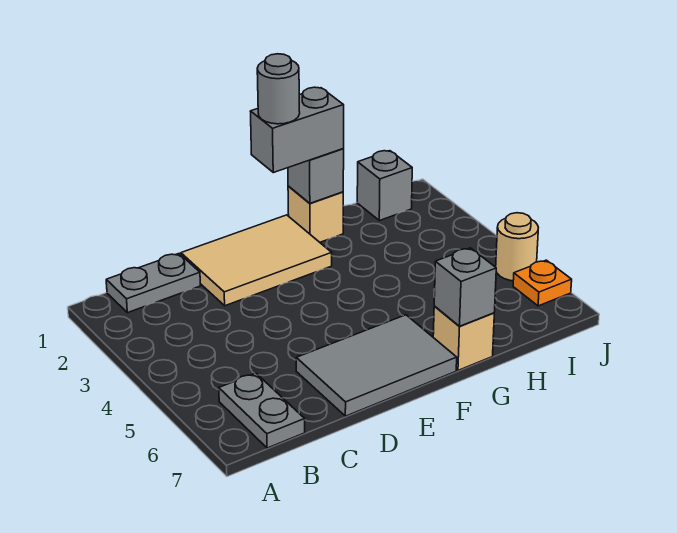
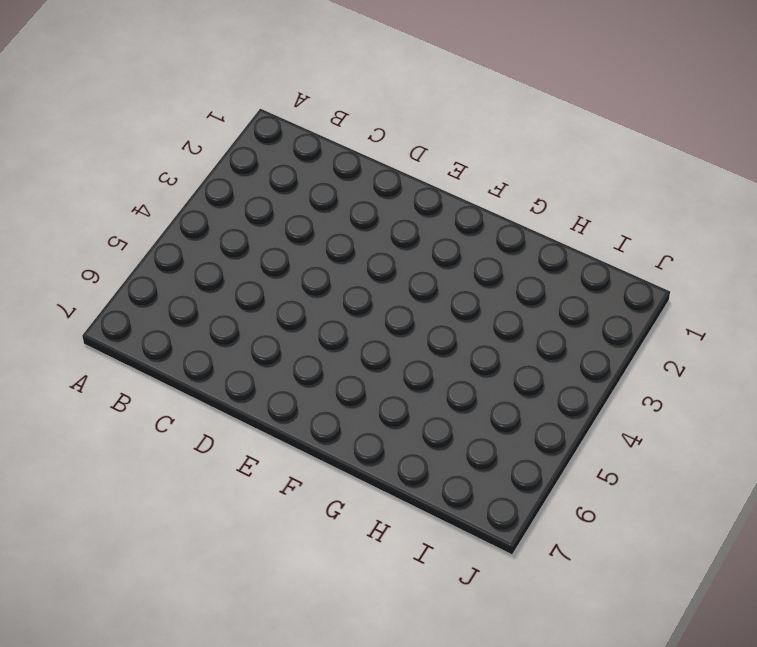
none -> grey 1x2 plate [106,254,201,313]
none -> grey 1x2 plate [219,373,305,448]
none -> tan 2x3 tile [181,215,332,306]

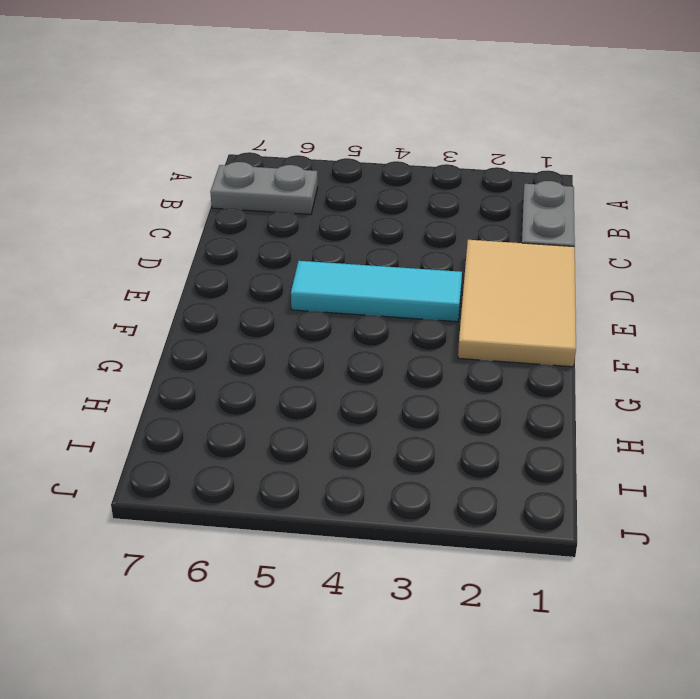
cyan 1x3 tile [291,261,462,322] -> none
none -> grey 2x3 tile [296,315,457,416]
none -> tan 1x1 brick [288,186,343,242]
none -> tan 1x1 brick [433,306,494,370]

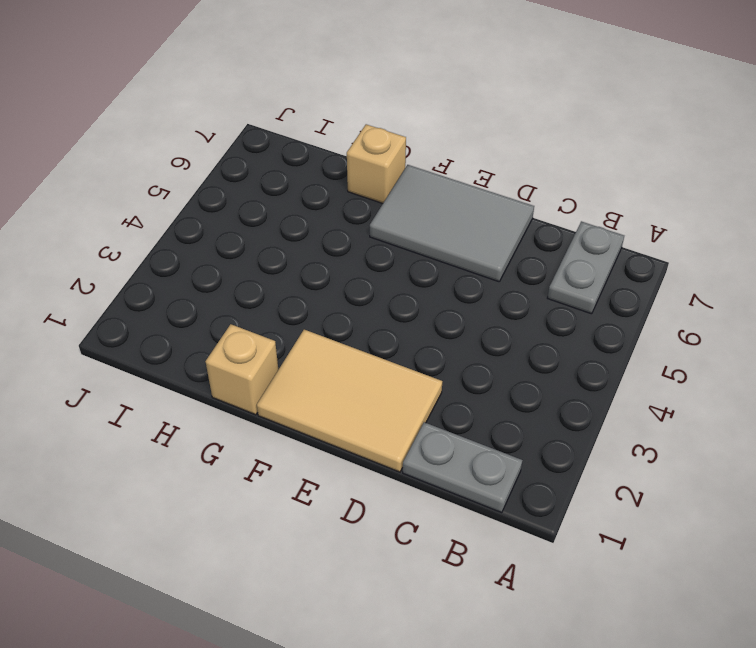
none -> grey 1x1 brick [357,151,412,221]
none -> tan 1x1 round brick [496,213,538,281]
none -> orange 1x1 plate [513,260,572,306]

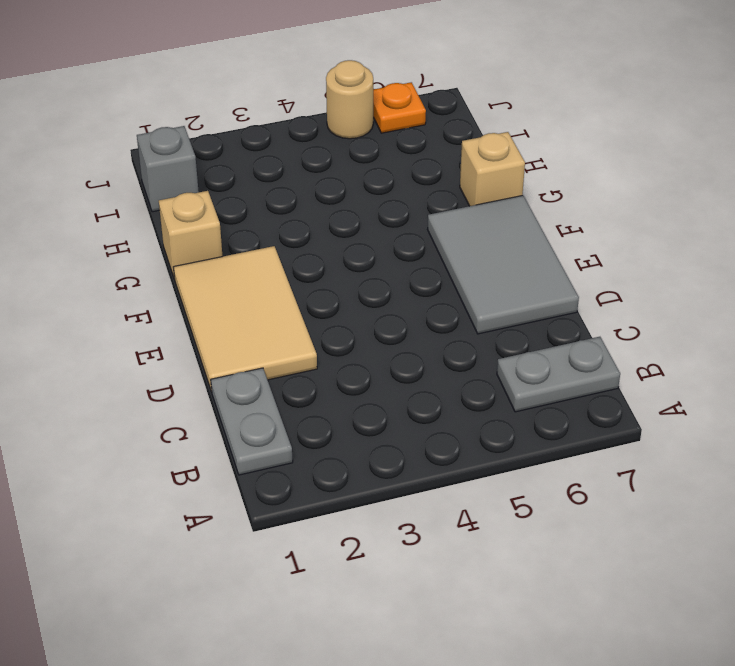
none -> grey 1x1 brick [288,149,344,203]
none -> grey 1x1 brick [434,248,496,326]
none -> grey 1x2 brick [250,87,344,173]

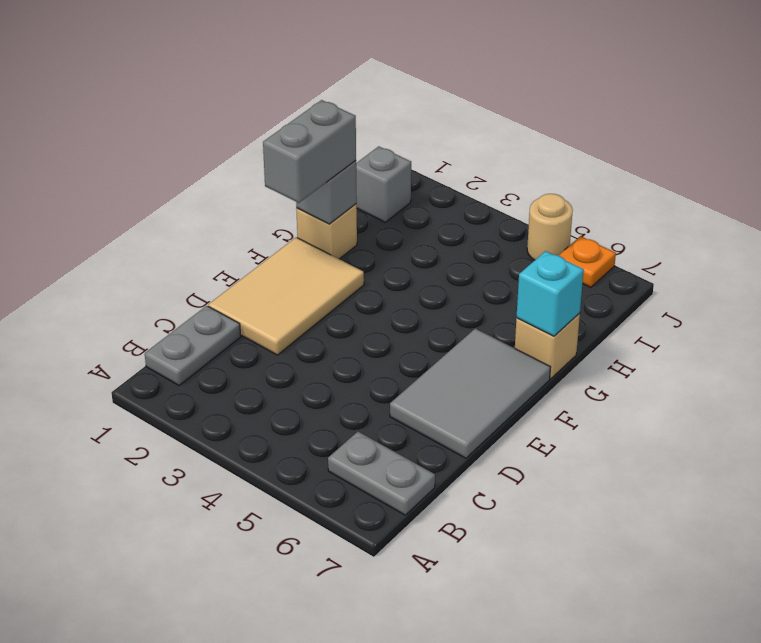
cyan 1x1 brick [516,251,584,336] -> grey 1x1 brick [434,248,496,326]
none -> grey 1x1 round brick [257,54,300,124]

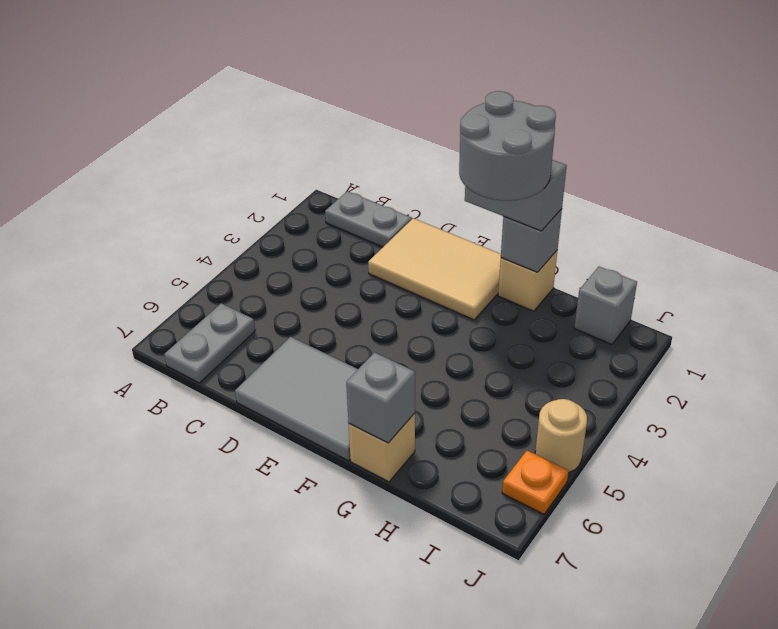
grey 2x2 round brick [459,91,556,201] -> grey 1x1 round brick [257,54,300,124]

